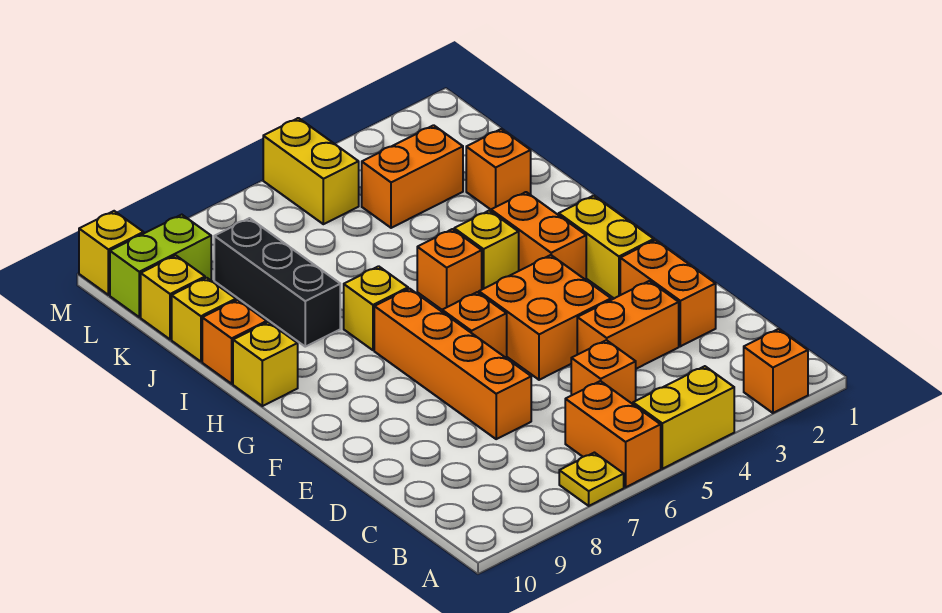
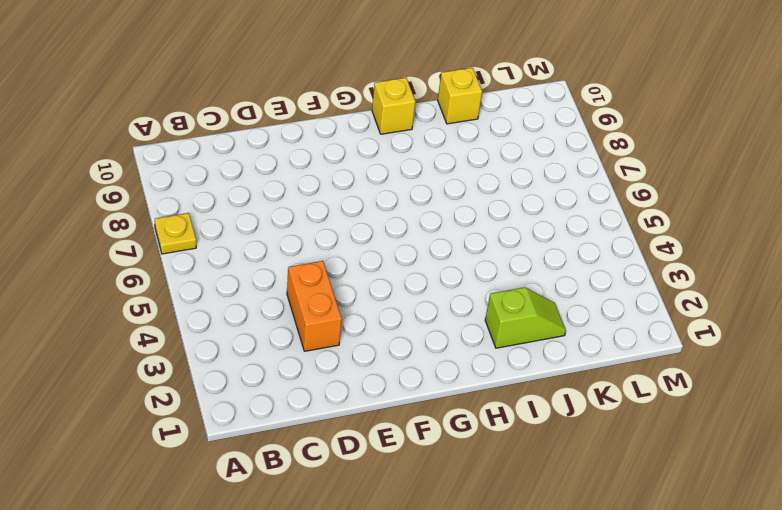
lime 1x2 slope [485,287,566,348] -> orange 1x1 brick [466,129,531,209]
none -> orange 1x1 brick [744,329,808,413]
none -> yellow 1x2 brick [633,366,734,469]
none -> orange 1x2 brick [565,381,661,487]

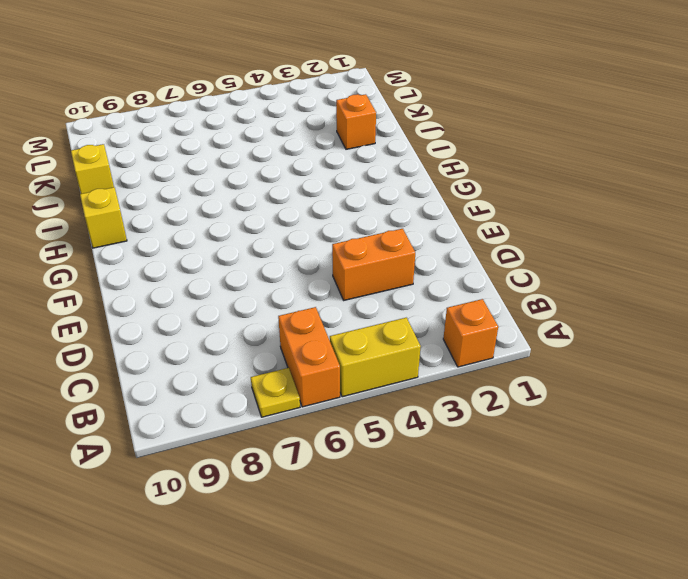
none -> orange 1x1 brick [571,340,636,404]
none -> orange 1x2 brick [620,240,716,346]
none -> orange 1x4 brick [374,289,531,439]

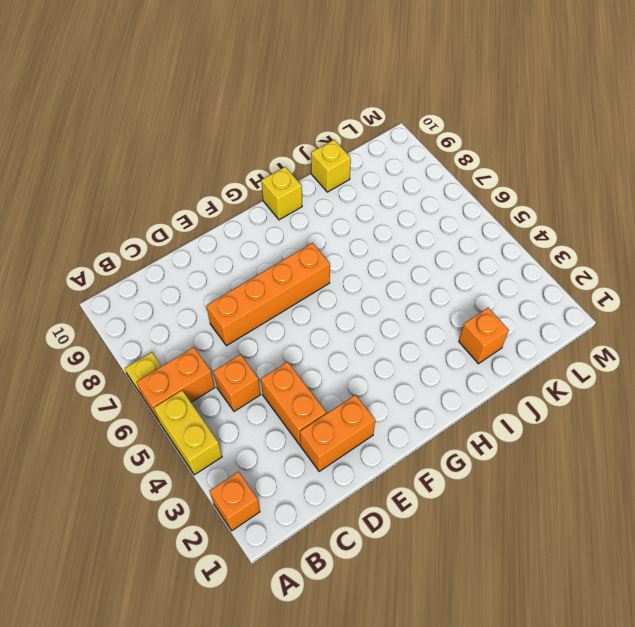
none -> orange 2x2 brick [479,255,611,380]
none -> yellow 1x2 brick [559,196,654,298]
none -> orange 1x1 brick [442,292,507,358]

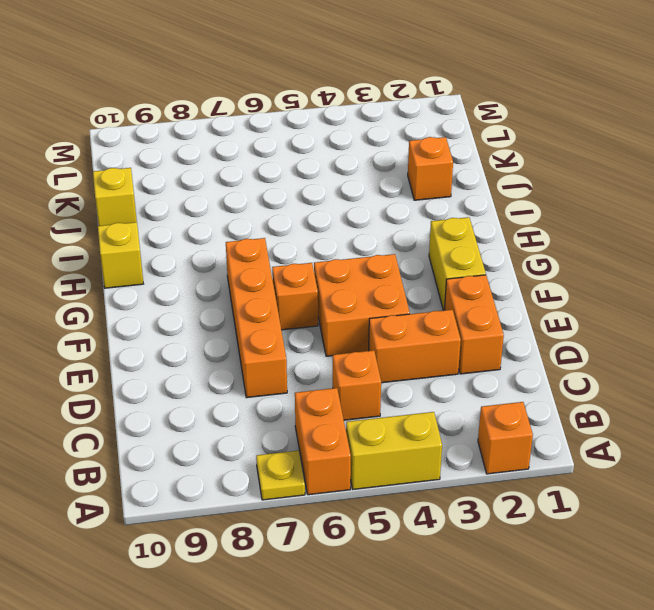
none -> orange 1x2 brick [491,192,586,280]
none -> yellow 1x1 brick [454,211,519,289]
none -> orange 1x1 brick [417,229,482,310]

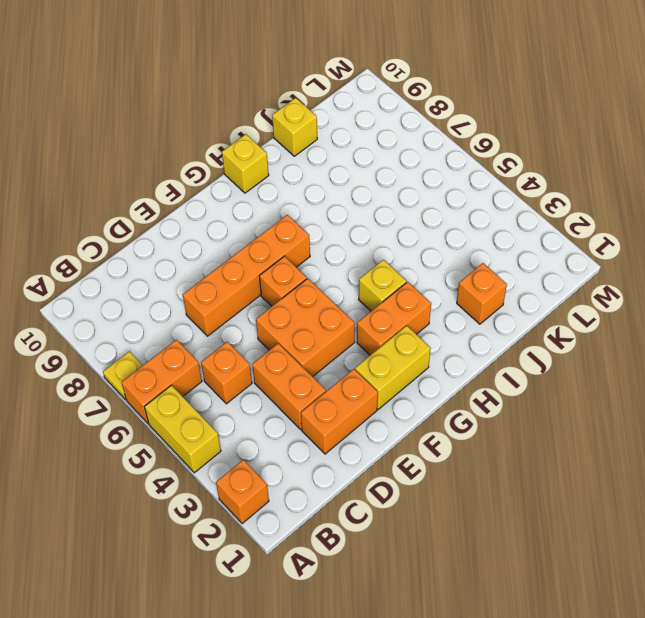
none -> orange 1x1 brick [417,229,482,310]
none -> yellow 1x1 brick [344,266,408,350]
none -> black 1x3 brick [214,218,340,347]

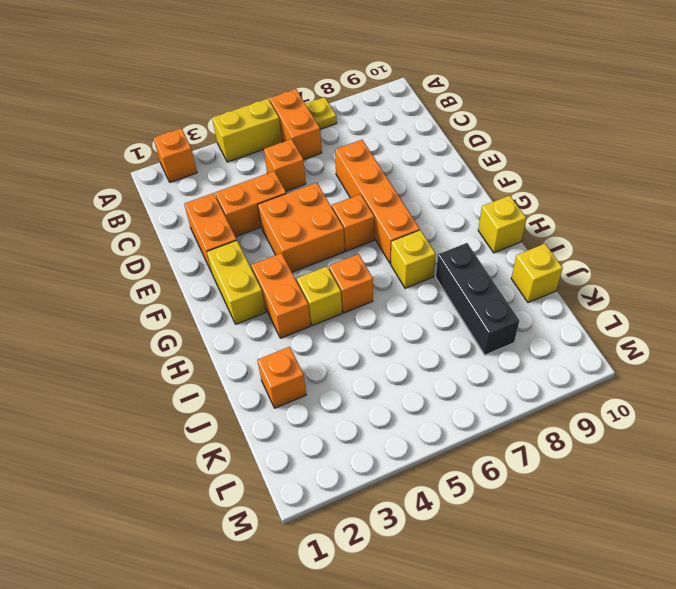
none -> orange 1x1 brick [202,300,267,384]
none -> orange 1x2 brick [362,125,463,228]
none -> yellow 1x1 brick [141,255,205,339]

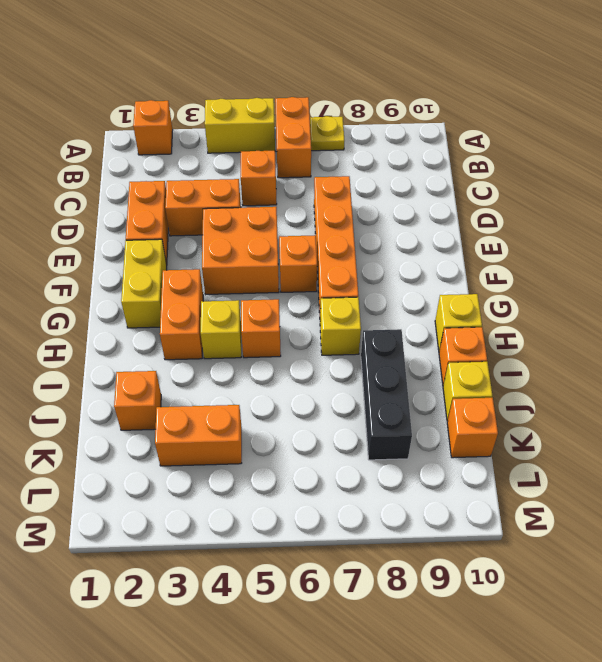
orange 1x1 brick [447,398,498,458] -> yellow 1x1 brick [141,255,205,339]
none -> yellow 1x2 brick [263,118,359,224]
none -> lime 1x2 brick [110,215,211,317]
none -> yellow 1x1 brick [79,211,144,295]

